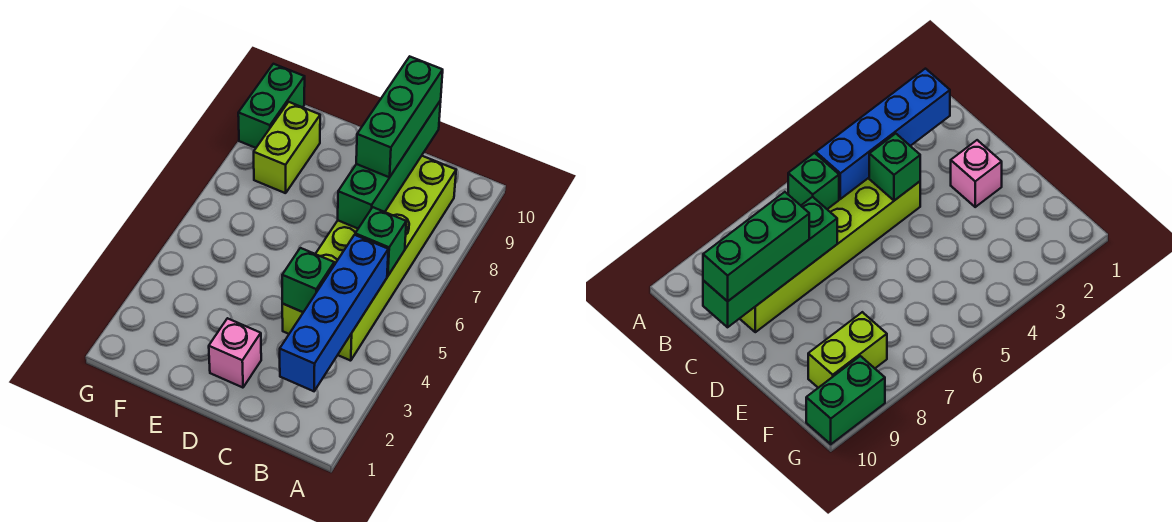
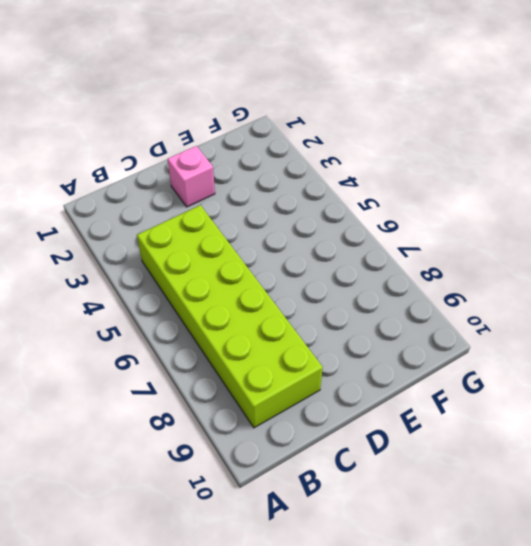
none -> lime 1x2 brick [254,102,320,193]
none -> green 1x2 brick [238,64,305,148]

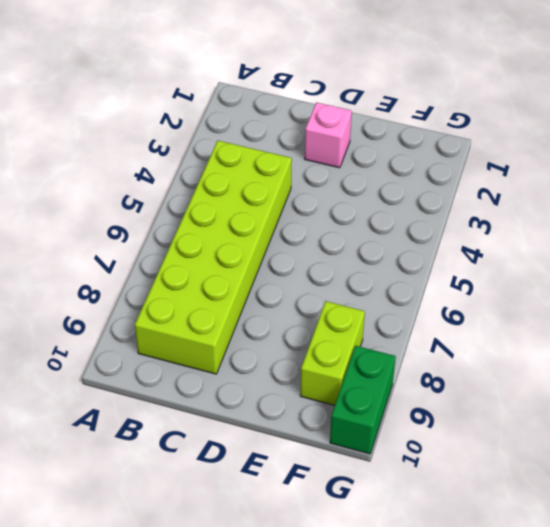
none -> blue 1x4 brick [280,235,388,391]
none -> green 1x1 brick [355,207,406,276]

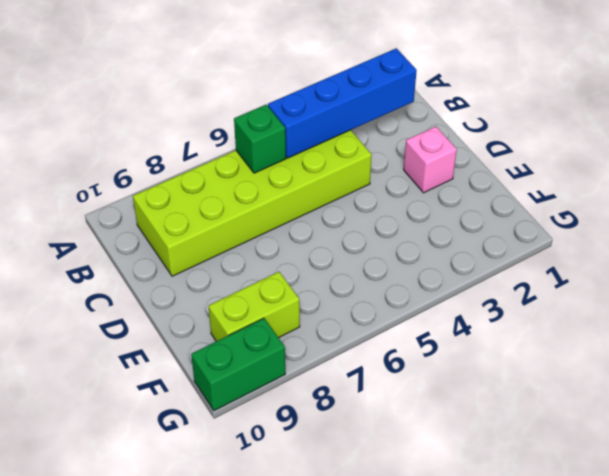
none -> green 1x1 brick [282,248,334,312]
none -> green 1x4 brick [338,100,441,228]

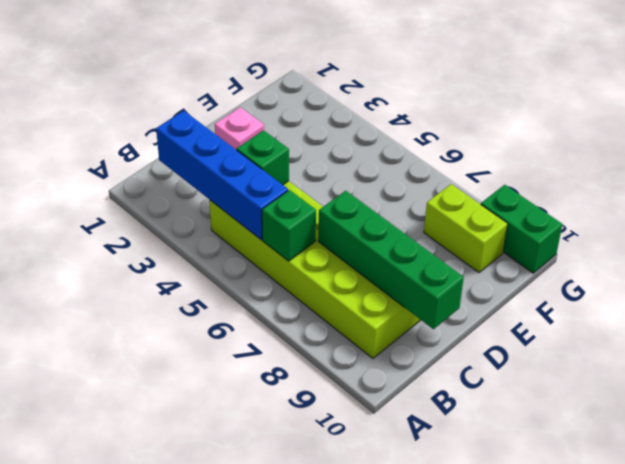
none -> green 1x3 brick [356,57,443,177]

